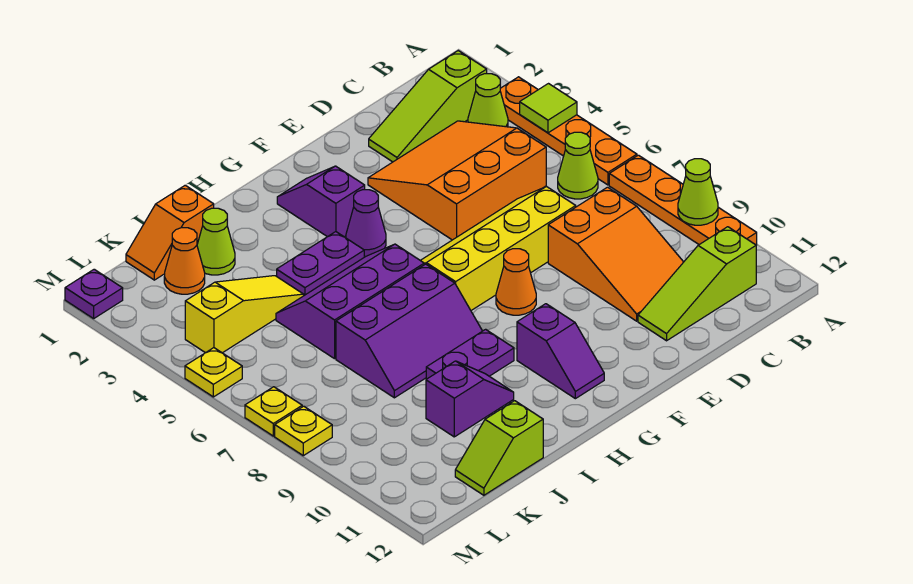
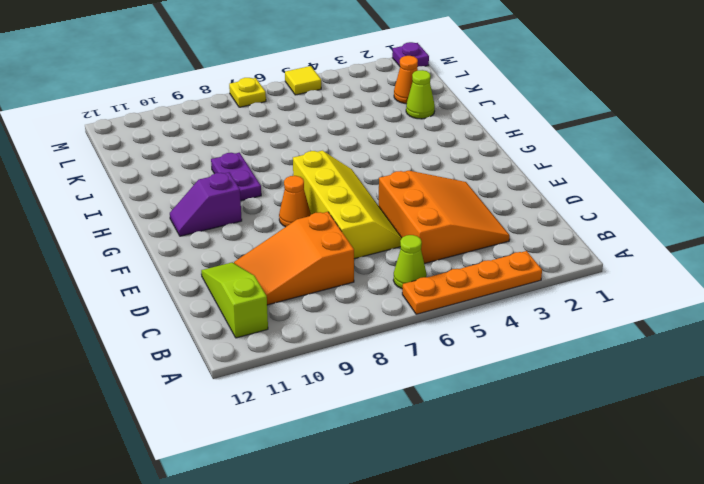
yellow 1x1 tile [285,66,321,95] -> yellow 1x1 plate [185,348,242,397]
none -> orange 1x4 plate [609,155,757,245]
none -> lime 1x3 slope [369,51,487,162]
none -> lime 1x1 cone [468,74,508,127]

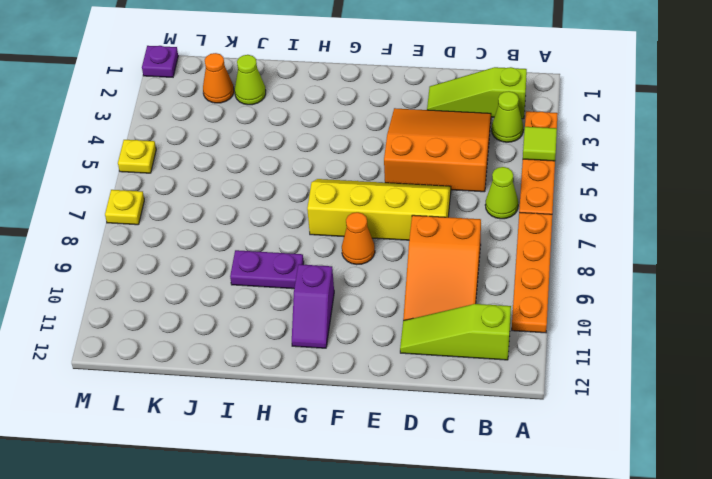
none -> purple 1x2 slope [277,166,365,237]
none -> purple 1x1 cone [346,190,386,256]
none -> purple 1x2 plate [277,232,364,295]

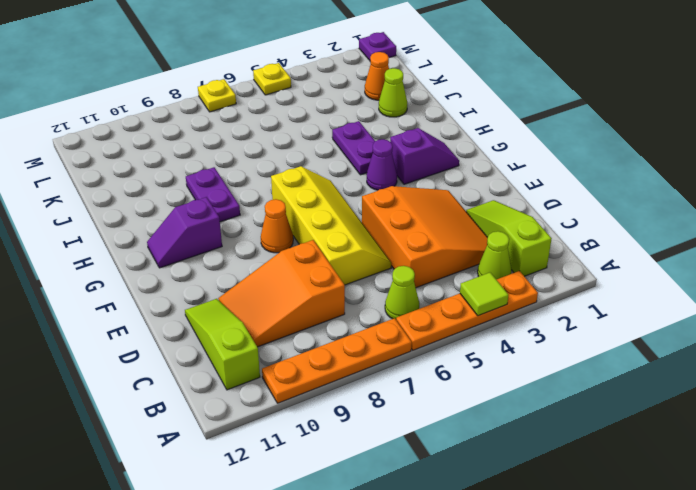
none -> purple 2x3 slope [276,244,424,359]
none -> purple 2x3 slope [336,264,482,398]
none -> purple 1x2 slope [426,361,514,437]

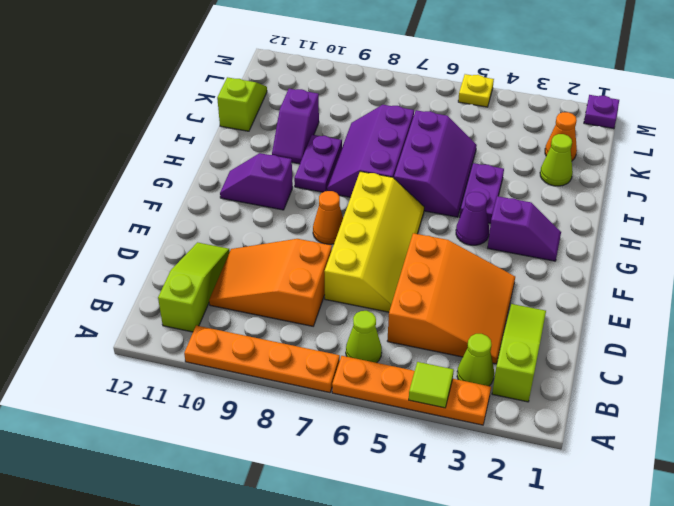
none -> orange 1x2 slope [126,185,214,280]
none -> yellow 1x3 slope [185,276,304,353]
none -> yellow 1x1 plate [245,387,302,436]

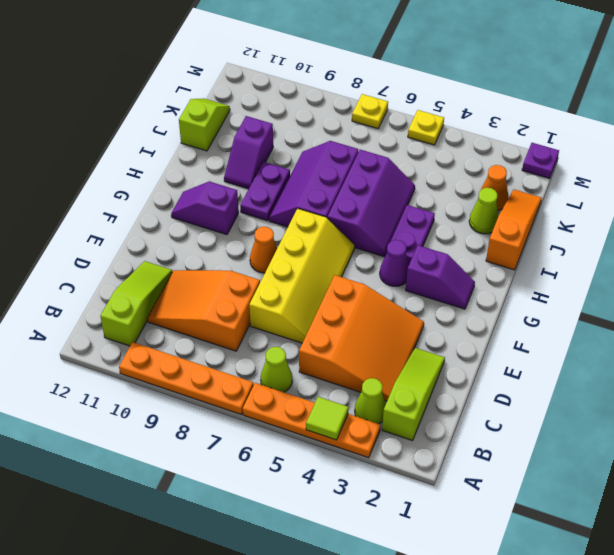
orange 1x3 slope [486,190,542,270] -> orange 1x2 slope [126,185,214,280]
none -> yellow 1x3 slope [185,276,304,353]
none -> yellow 1x1 plate [275,406,332,456]
none -> lime 1x1 cone [678,159,718,225]

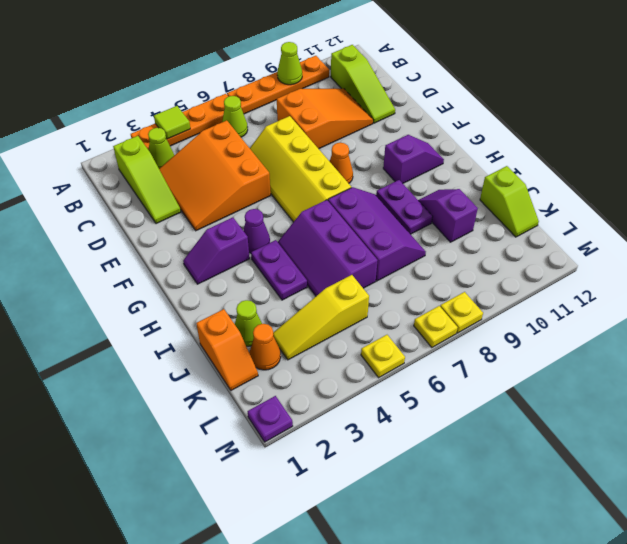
yellow 1x3 slope [273,275,369,360] -> yellow 1x3 slope turned to [185,276,304,353]

